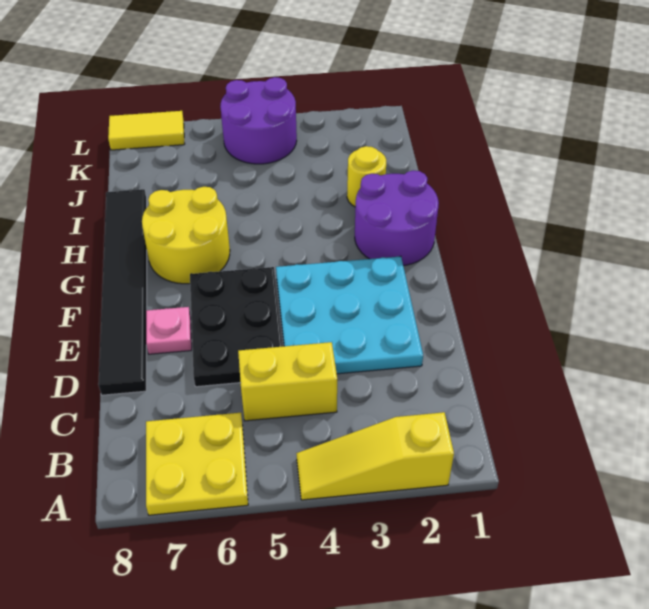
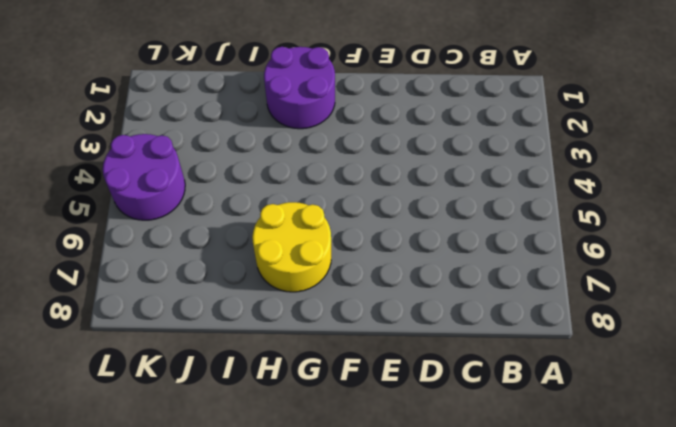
none -> yellow 1x3 slope [296,412,454,500]
none -> yellow 2x2 plate [146,413,248,515]
none -> yellow 1x2 brick [238,342,337,421]

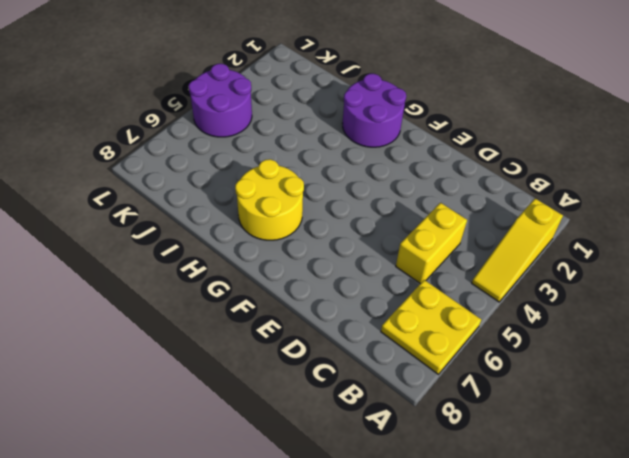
none -> cyan 3x3 plate [276,256,423,374]
none -> black 2x3 plate [190,267,283,387]
none -> black 1x6 tile [98,189,147,395]

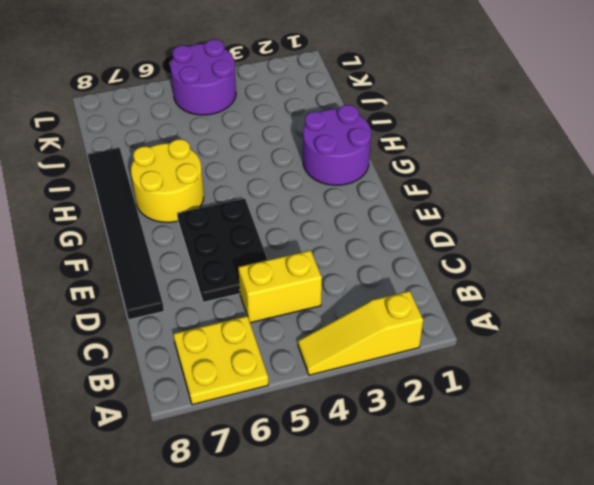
none -> cyan 3x3 plate [276,256,423,374]
none -> pink 1x1 plate [146,307,192,354]
none -> yellow 1x1 round brick [347,146,386,207]

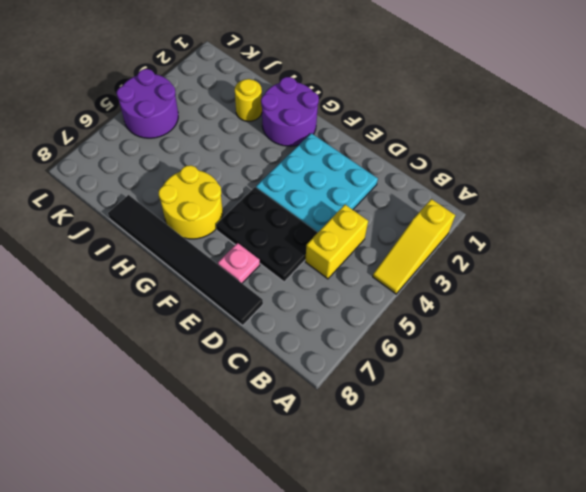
none -> yellow 2x2 plate [146,413,248,515]
none -> yellow 1x2 tile [108,111,185,150]

